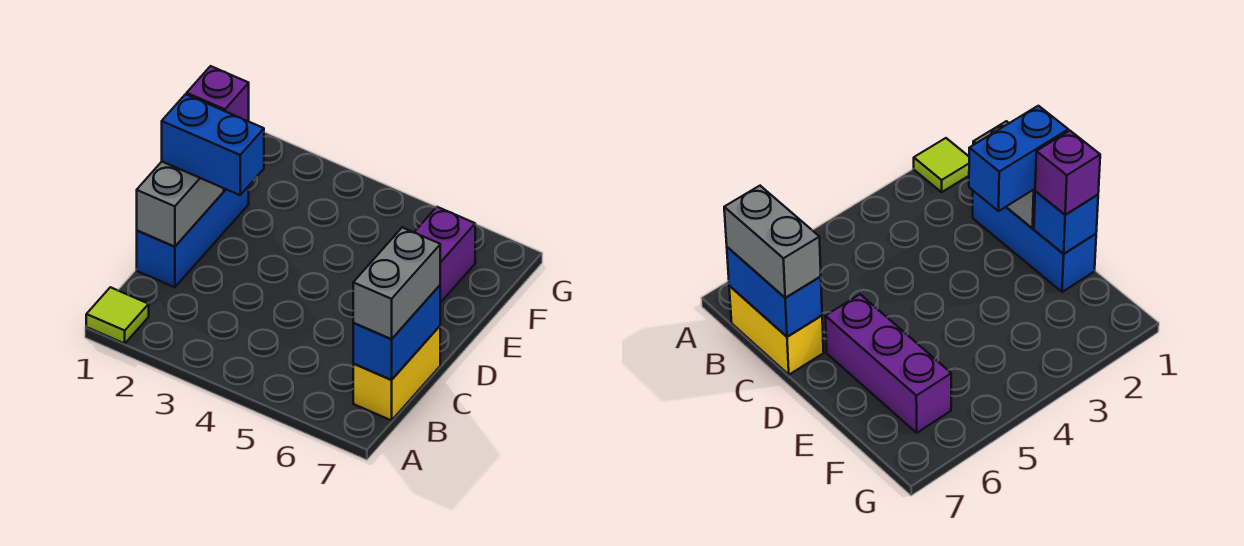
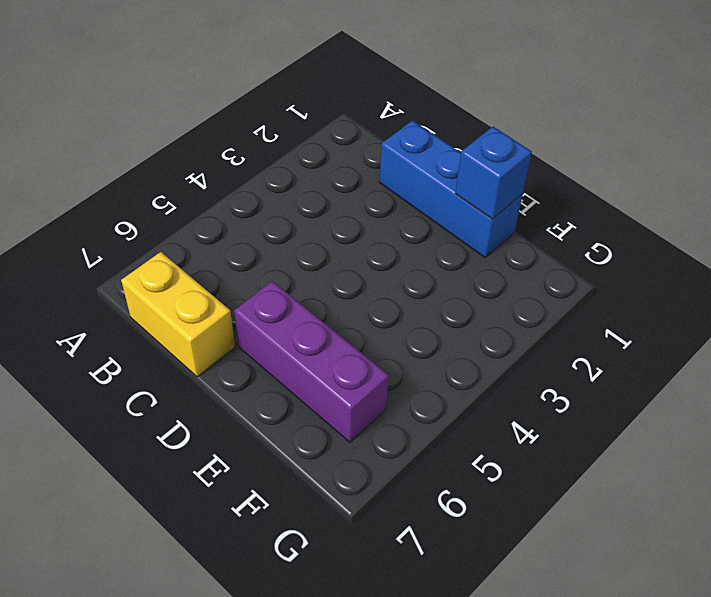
none -> lime 1x1 tile [86,287,149,344]
none -> blue 1x2 brick [353,285,440,380]

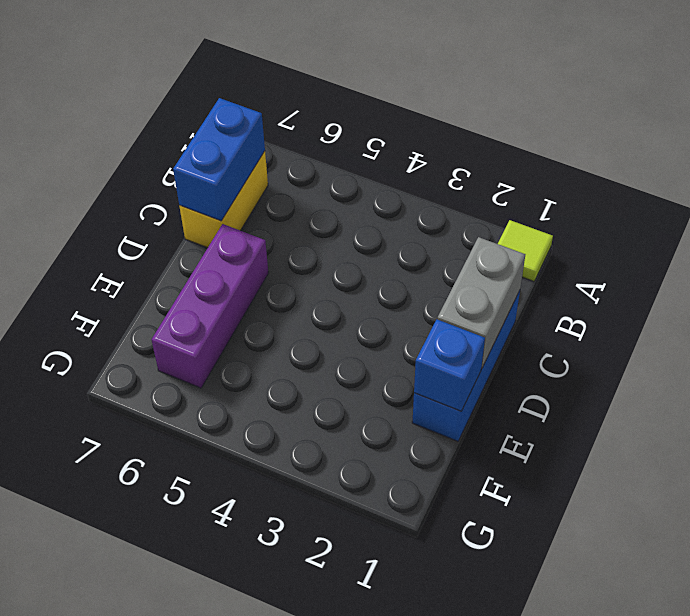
none -> grey 1x2 brick [353,227,440,339]
none -> blue 1x2 brick [162,94,264,195]

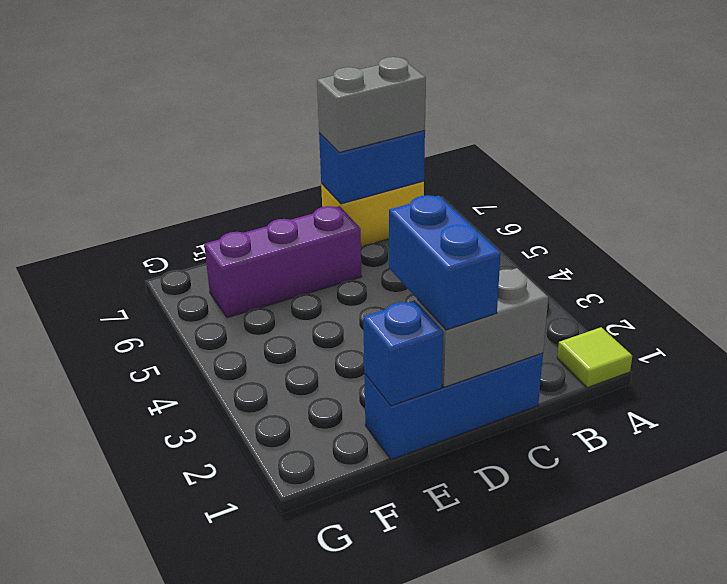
none -> purple 1x1 brick [187,66,249,121]

